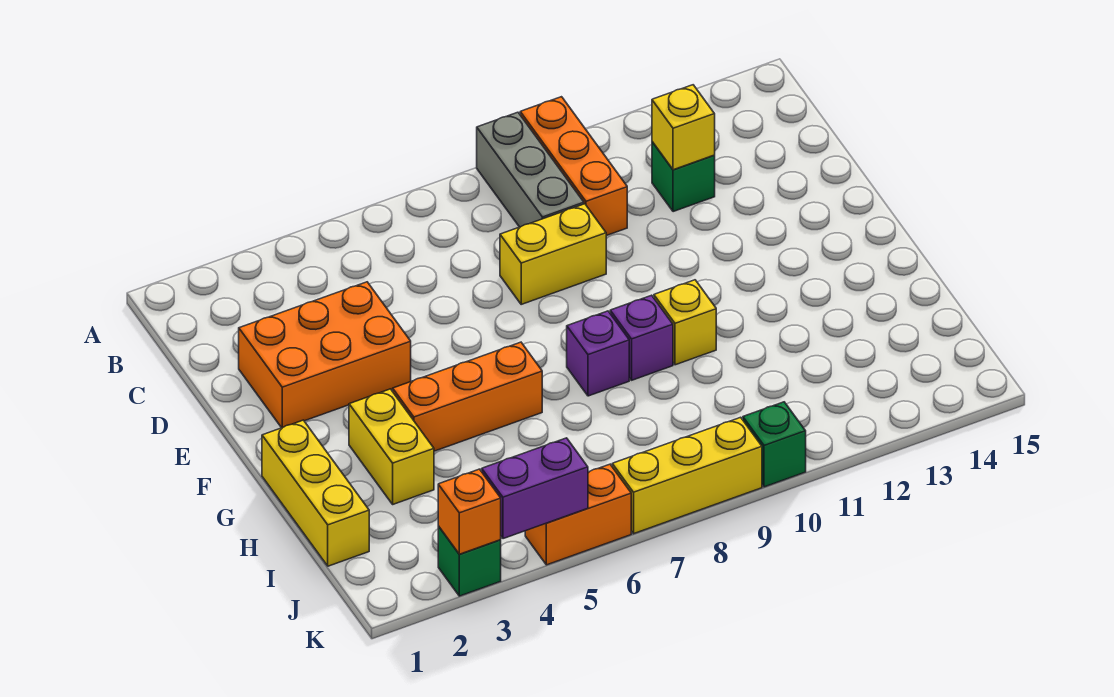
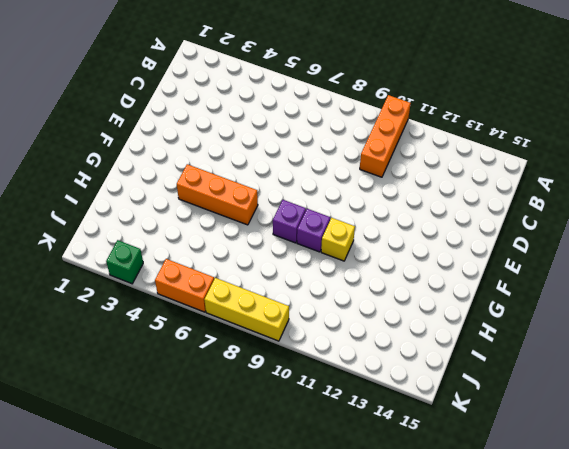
none -> grey 1x3 brick [477,112,584,227]
none -> green 1x1 brick [652,142,715,212]
none -> orange 2x3 brick [239,282,411,428]

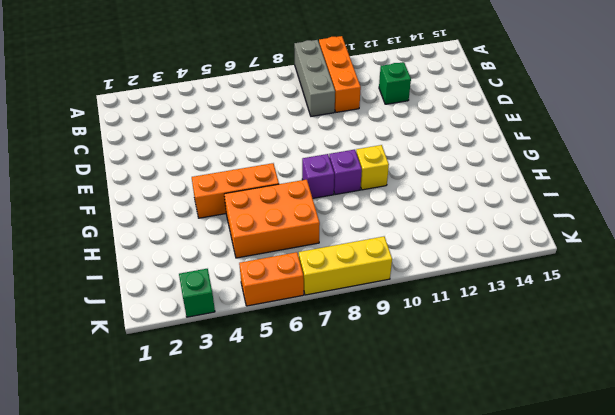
orange 2x3 brick [224,180,320,258] -> orange 2x3 brick moved to [239,282,411,428]
none -> yellow 1x2 brick [500,204,606,304]
none -> yellow 1x3 brick [262,420,369,566]
none -> yellow 1x2 brick [349,389,434,504]

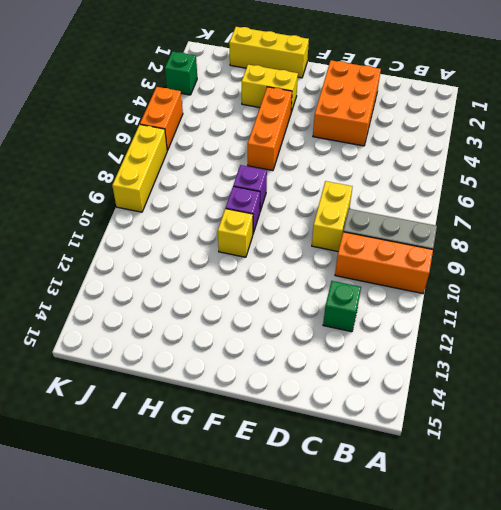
none -> green 1x1 brick [743,402,806,487]
none -> yellow 1x1 brick [652,85,715,170]
none -> orange 1x1 brick [438,469,501,554]

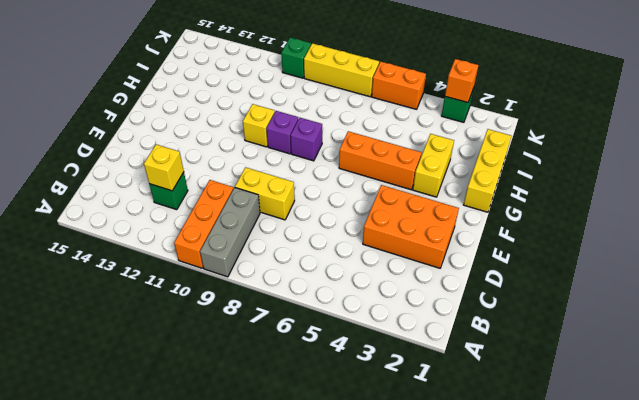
none -> purple 1x2 brick [482,438,588,539]

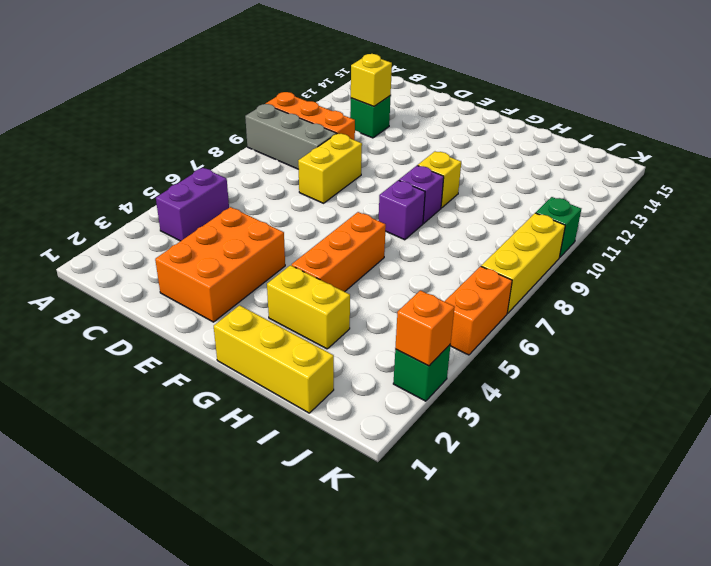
purple 1x2 brick [156,168,229,241] -> purple 1x2 brick moved to [482,438,588,539]

